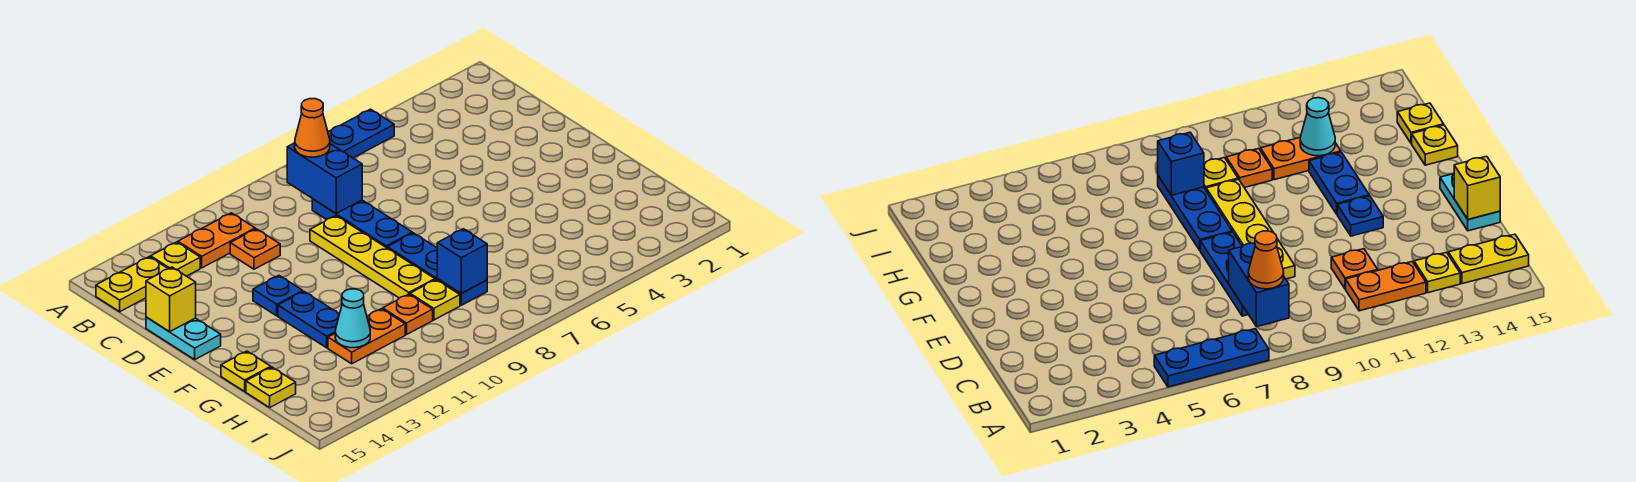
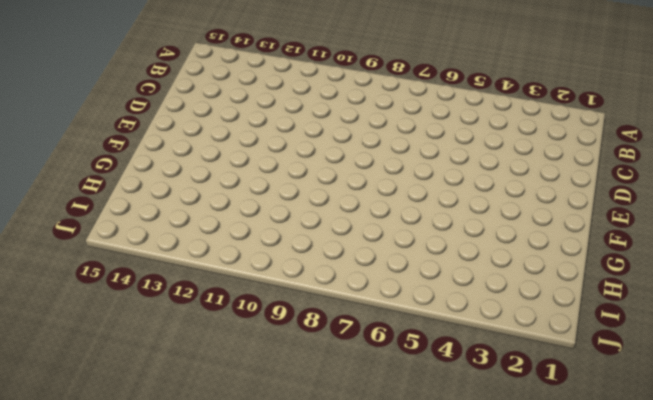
none -> blue 1x3 plate [328,109,394,158]
none -> orange 1x2 plate [178,213,255,268]
none -> yellow 1x1 plate [151,242,200,276]

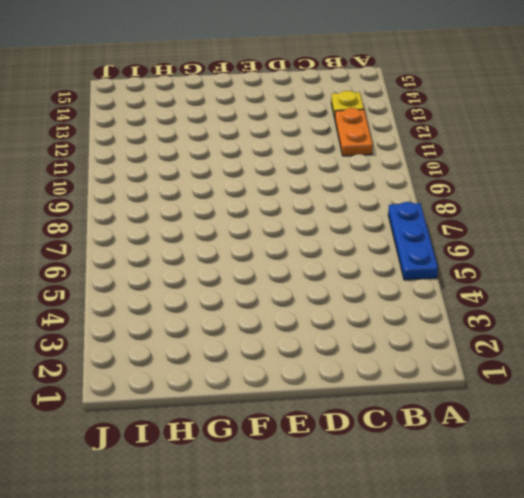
none -> yellow 1x2 plate [96,257,168,312]
none -> blue 1x3 plate [312,199,412,248]
none -> orange 1x1 plate [230,229,280,269]

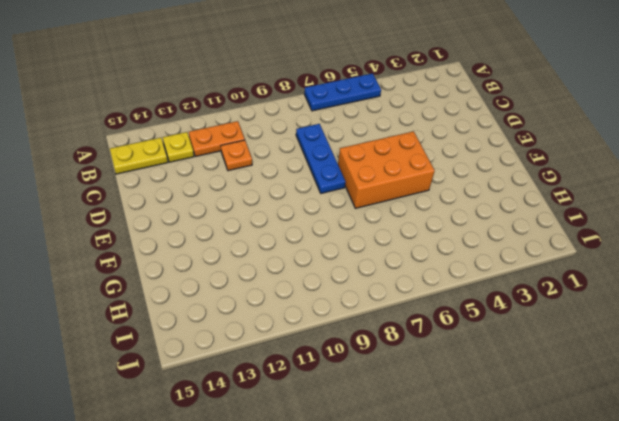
orange 2x3 brick [338,131,435,208] -> none
none -> yellow 1x4 plate [310,216,435,298]
none -> cyan 1x2 plate [146,317,221,360]
none -> blue 1x1 plate [253,276,303,316]

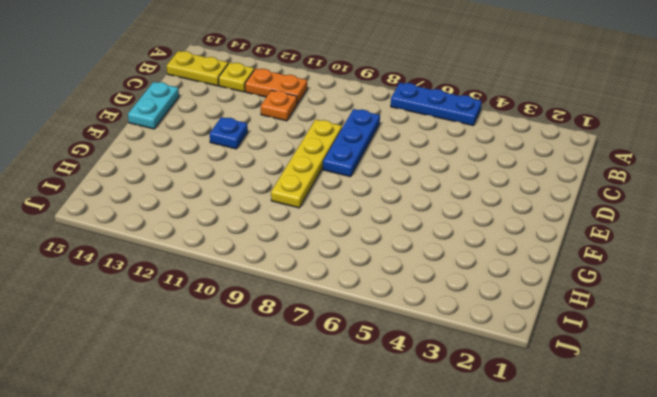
none -> blue 1x3 plate [387,233,487,305]
none -> blue 1x2 plate [278,292,339,348]
none -> yellow 1x1 plate [221,351,271,391]

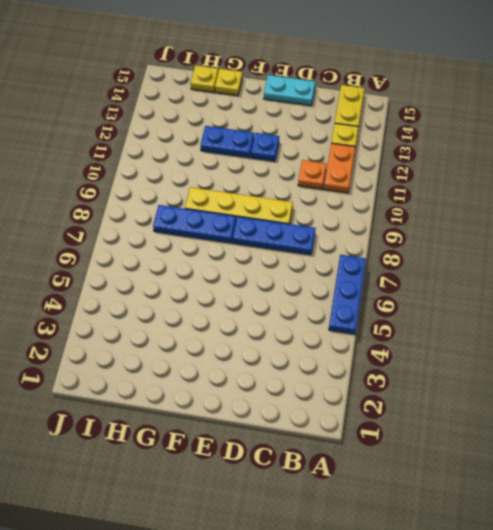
none -> yellow 1x1 plate [410,280,460,320]
none -> orange 1x1 plate [383,294,433,335]
none -> orange 1x2 plate [328,309,405,364]

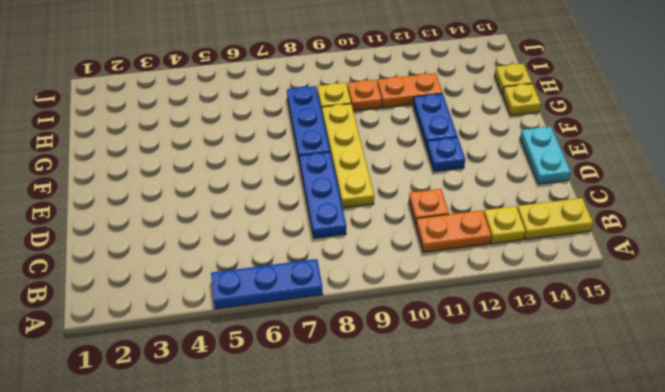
none -> blue 1x2 brick [287,143,362,213]
none -> yellow 1x1 brick [146,267,196,332]
none -> blue 1x1 brick [437,229,487,293]

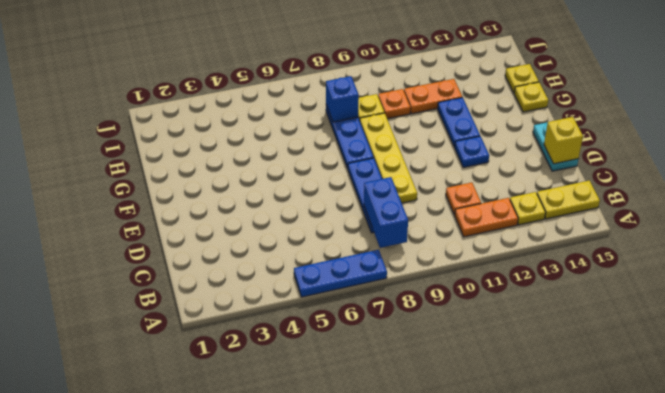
none -> cyan 1x1 cone [335,289,370,348]
none -> orange 1x1 cone [295,99,330,157]

